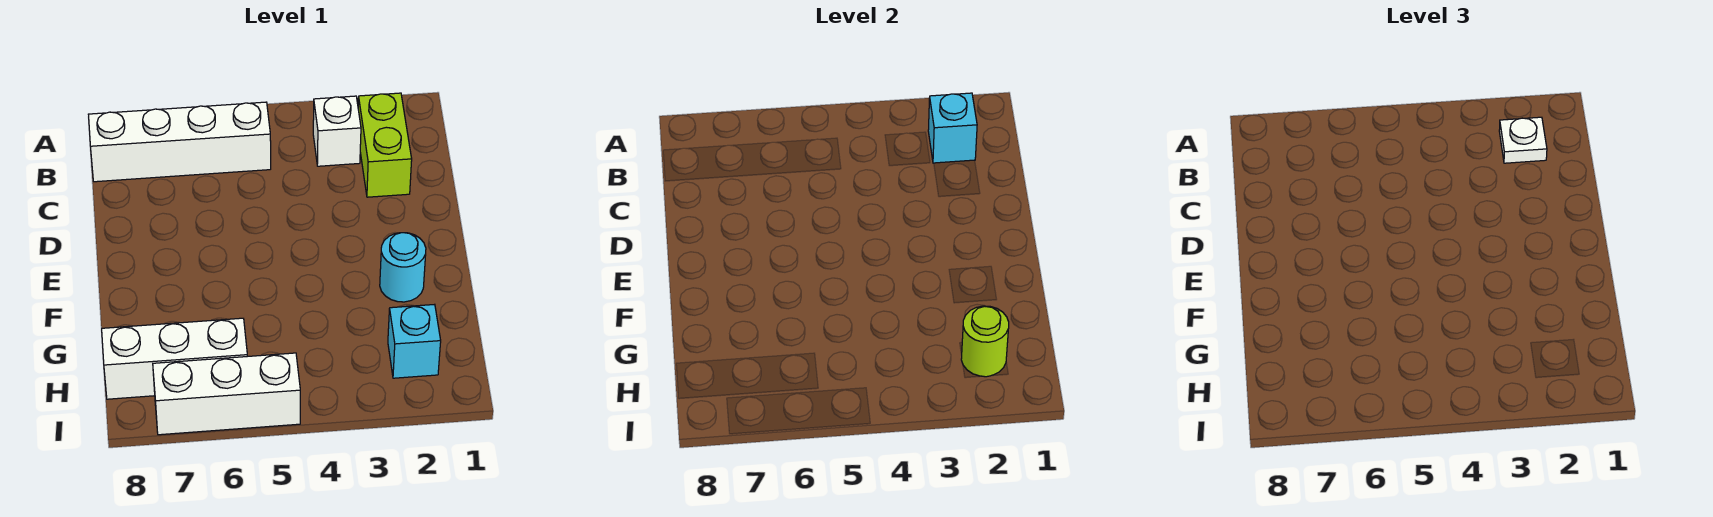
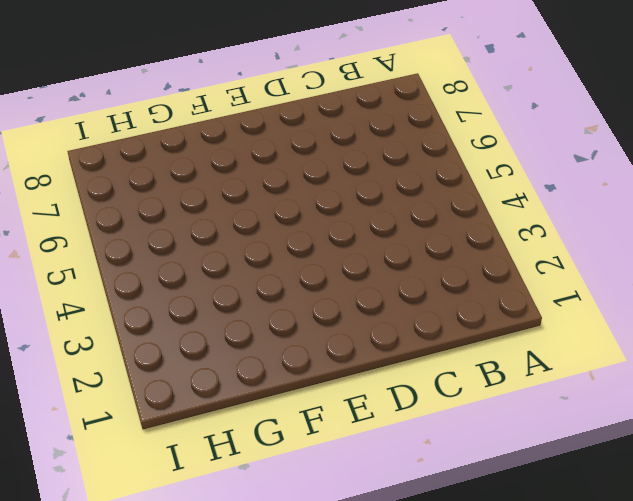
none -> lime 1x2 brick [358,93,412,197]
none -> white 1x1 brick [313,96,361,166]

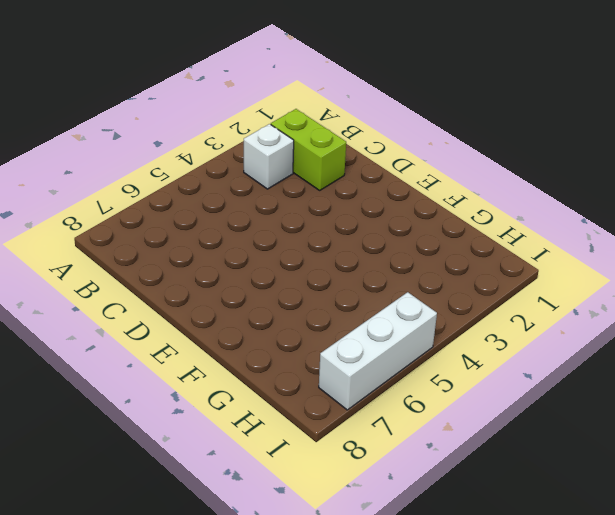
none -> white 1x4 brick [88,102,271,182]
none -> cyan 1x1 round brick [380,233,426,302]

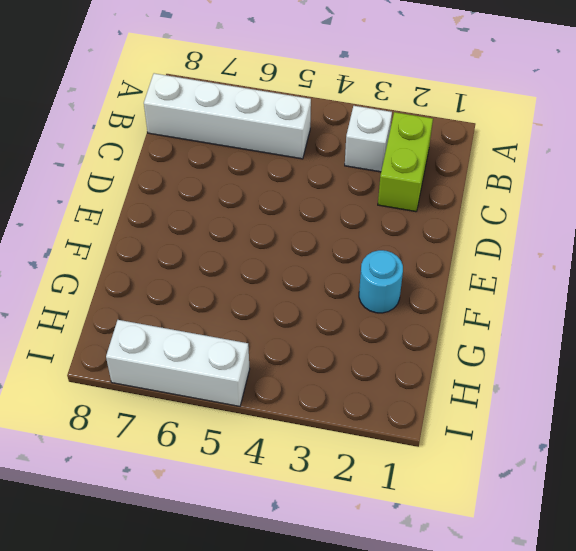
none -> cyan 1x1 brick [388,304,441,378]
none -> white 1x3 brick [102,318,247,399]

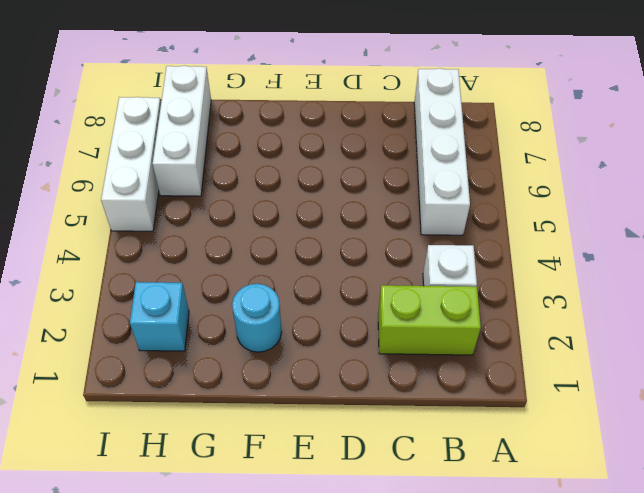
none -> cyan 1x1 brick [928,93,977,163]
none -> lime 1x1 round brick [961,306,1009,377]

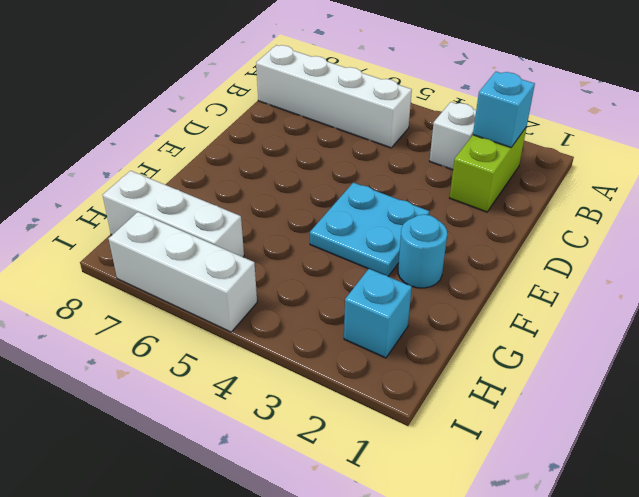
cyan 2x2 plate [310,183,429,276] -> none
none -> lime 1x1 round brick [961,306,1009,377]
none -> white 1x1 plate [1499,117,1547,163]

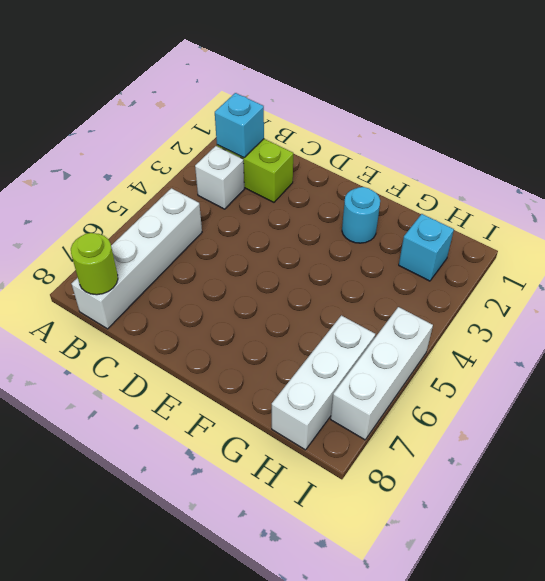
lime 1x1 round brick [71,233,118,295] -> lime 1x1 round brick moved to [961,306,1009,377]
none -> white 1x1 plate [1499,117,1547,163]

